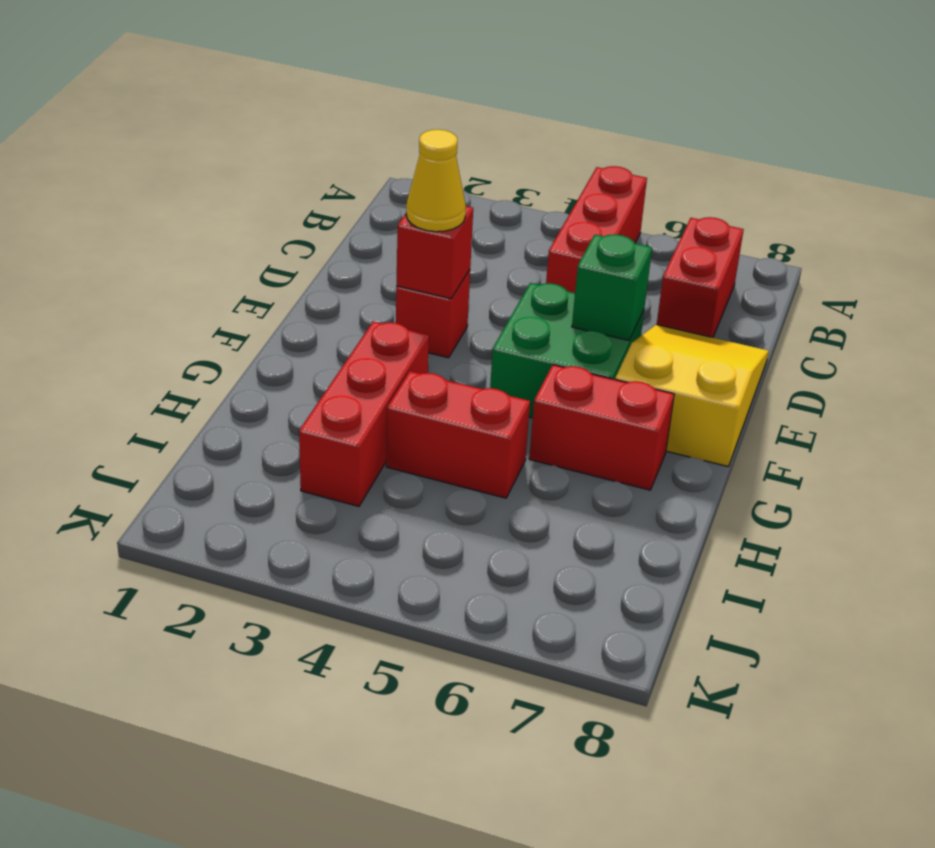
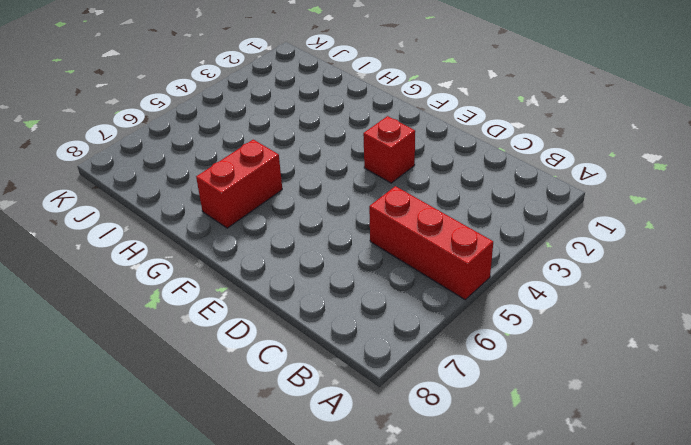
none -> red 1x2 brick [657,217,744,338]
none -> yellow 2x3 slope [615,324,769,466]

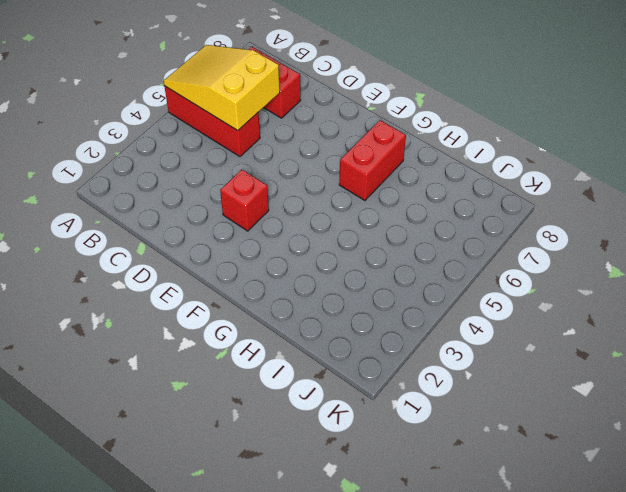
yellow 2x3 slope [164,45,280,130] -> yellow 2x3 slope moved to [615,324,769,466]
none -> green 2x2 brick [490,283,644,418]
none -> red 1x3 brick [299,322,429,506]

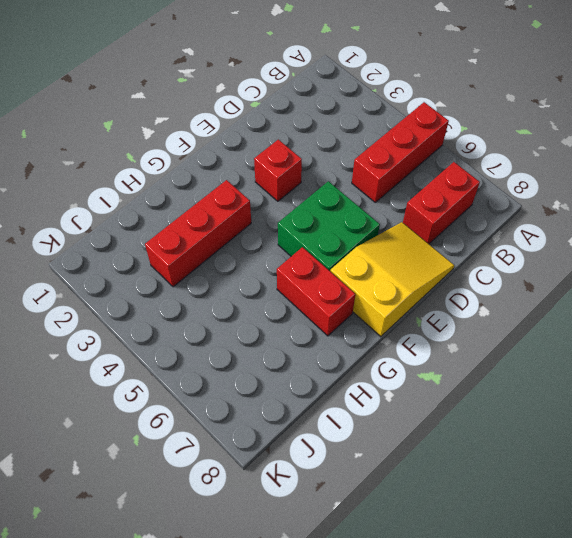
none -> red 1x2 brick [386,371,530,498]
none -> red 1x1 brick [396,206,473,299]

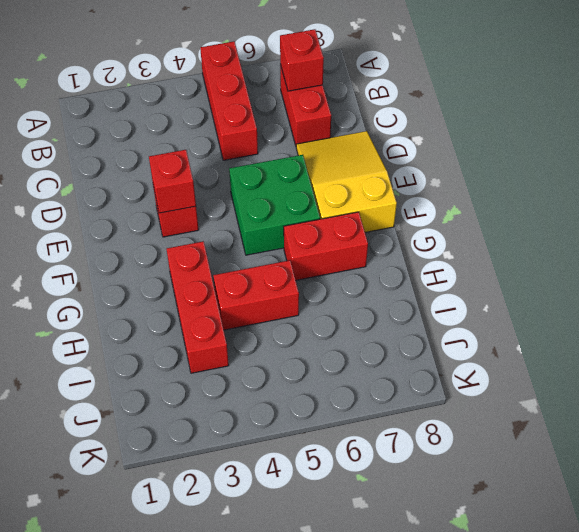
red 1x1 brick [280,29,324,91] -> none
none -> green 1x1 brick [572,234,652,340]
none -> yellow 1x1 cone [406,130,466,232]

